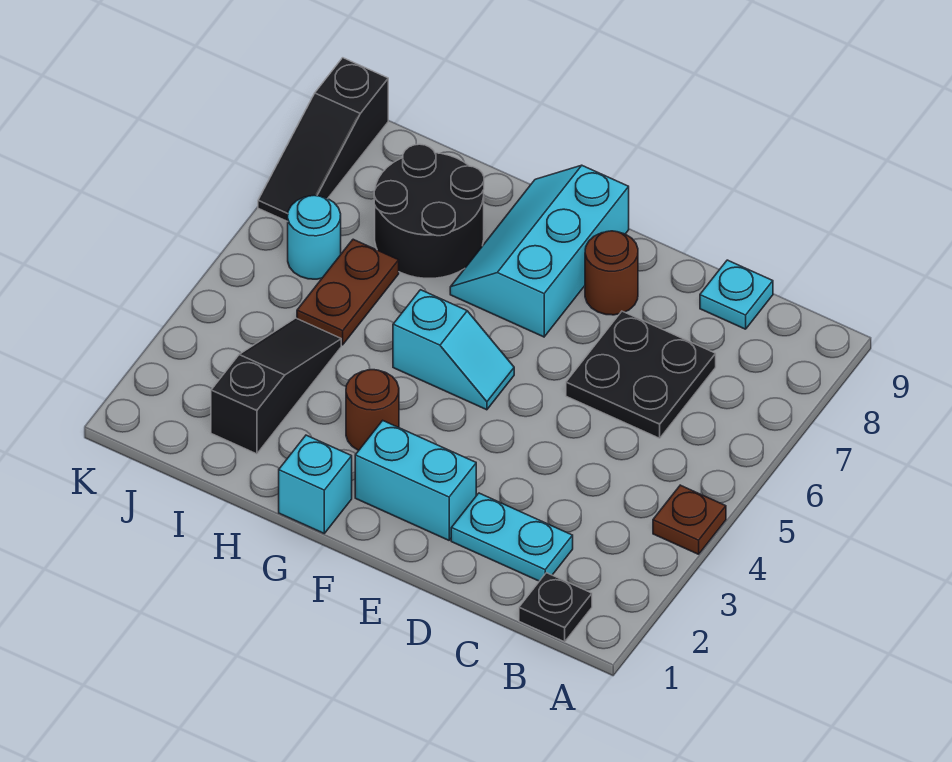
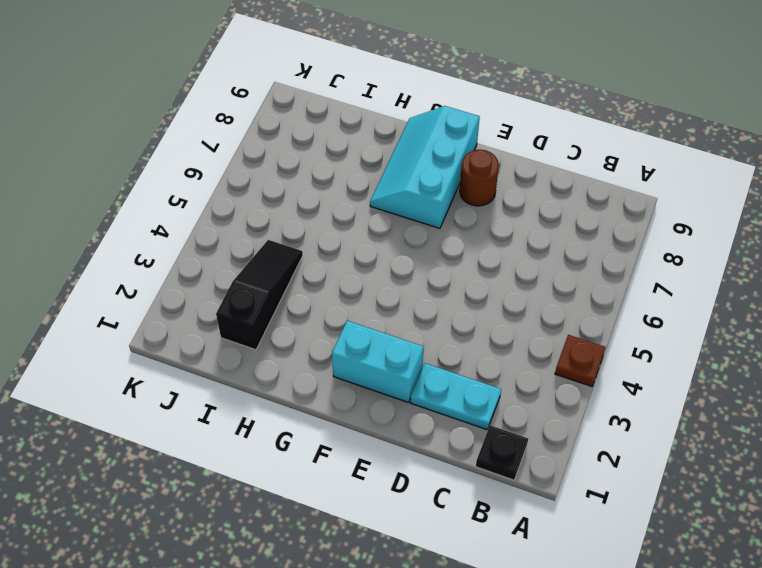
none -> black 2x2 plate [566,311,716,438]
none -> cyan 1x1 plate [700,260,773,329]
none -> cyan 1x2 slope [393,290,514,410]

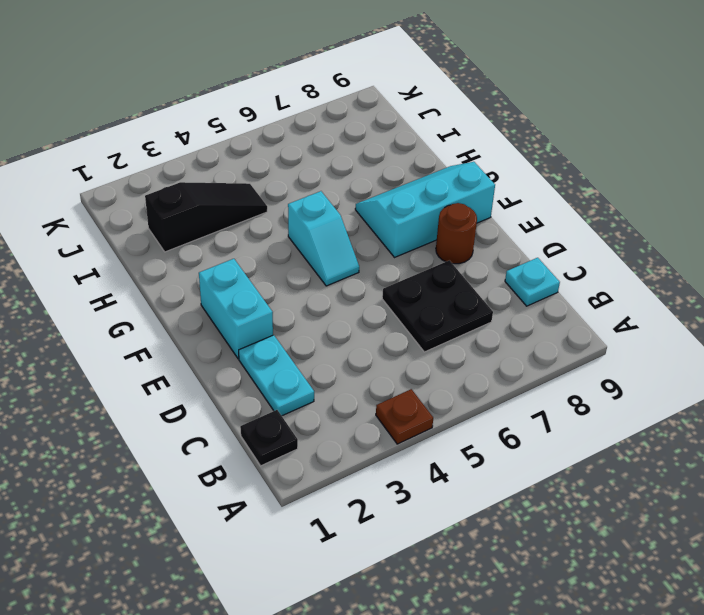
none -> cyan 1x1 brick [279,435,352,533]
none -> brown 1x1 round brick [346,370,399,451]
none -> black 2x2 round brick [374,144,484,278]

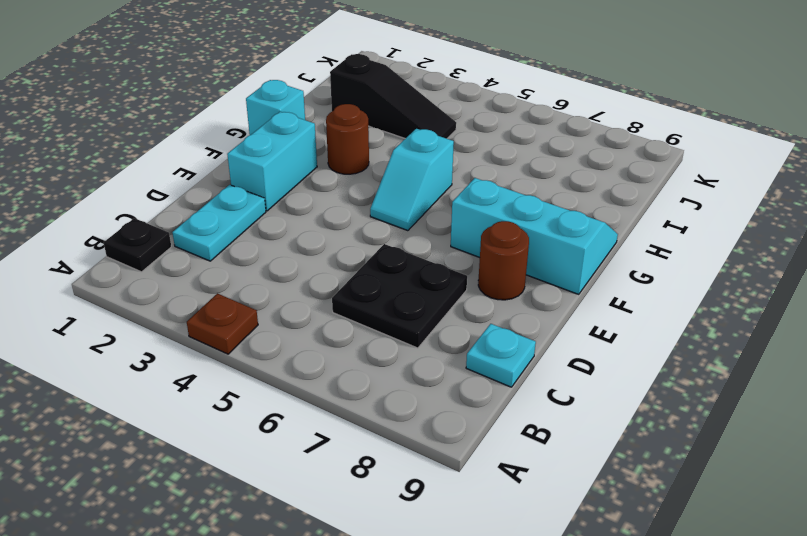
none -> black 2x2 round brick [374,144,484,278]
none -> brown 1x2 plate [297,239,399,345]
none -> cyan 1x1 round brick [288,195,341,279]

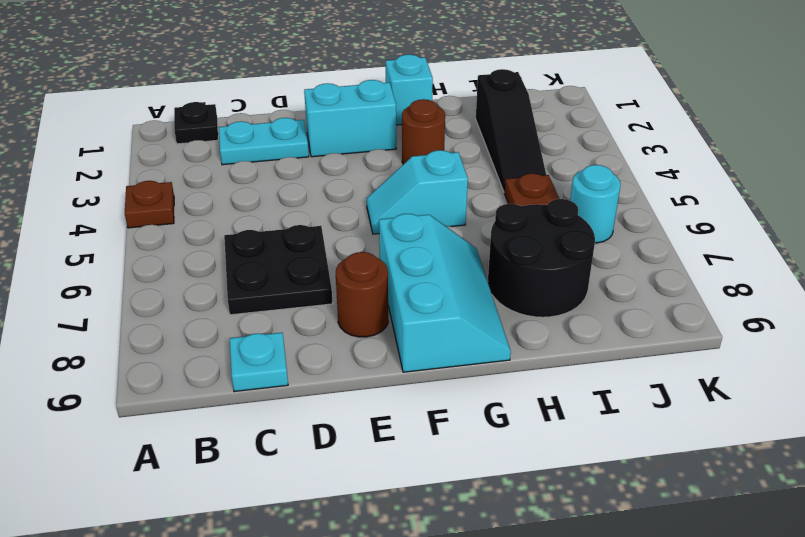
none -> black 1x3 slope [258,58,388,222]

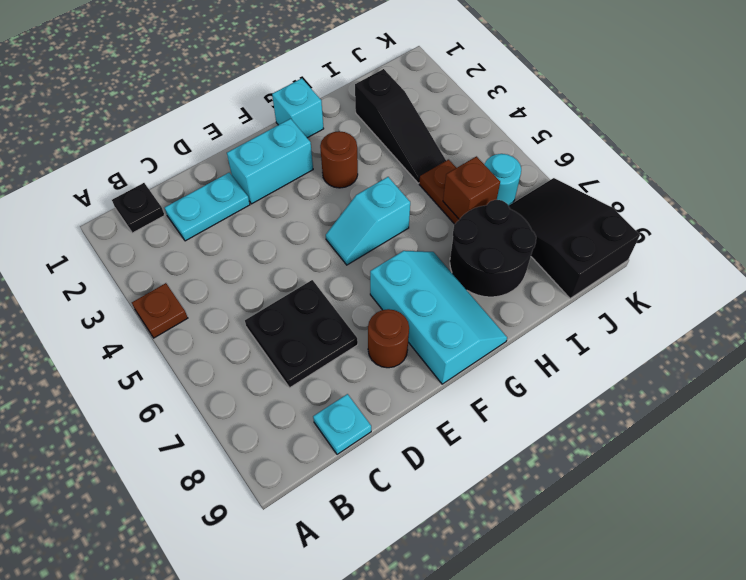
brown 1x1 brick [443,156,500,219] -> none
black 2x3 slope [509,178,640,298] -> black 1x3 slope [258,58,388,222]

